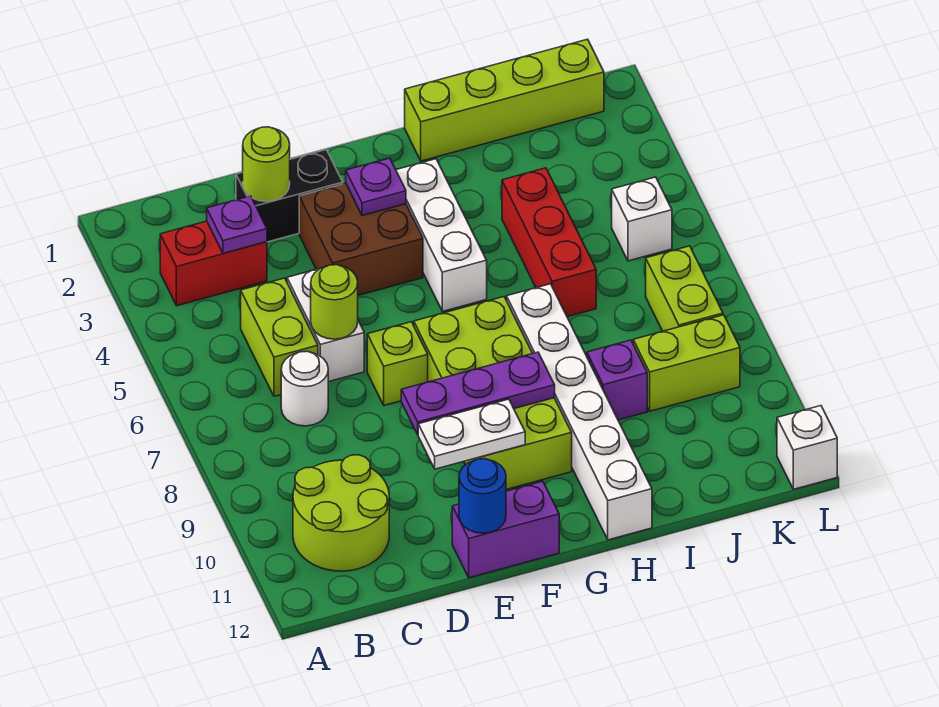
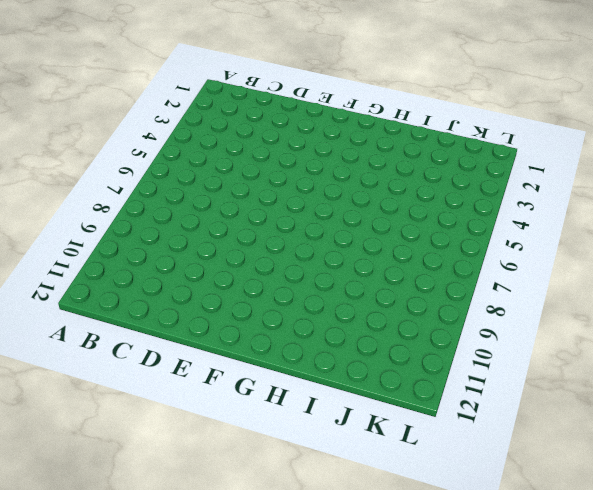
none -> red 1x2 brick [160,221,267,306]
none -> lime 2x2 round brick [293,455,389,571]
none -> lime 1x2 brick [241,278,318,396]

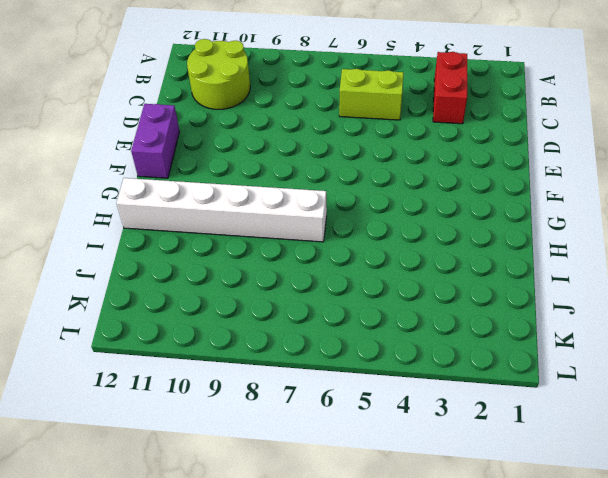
none -> white 1x1 round brick [281,351,328,426]
none -> black 1x2 brick [236,150,343,242]
none -> white 1x2 brick [287,269,364,382]

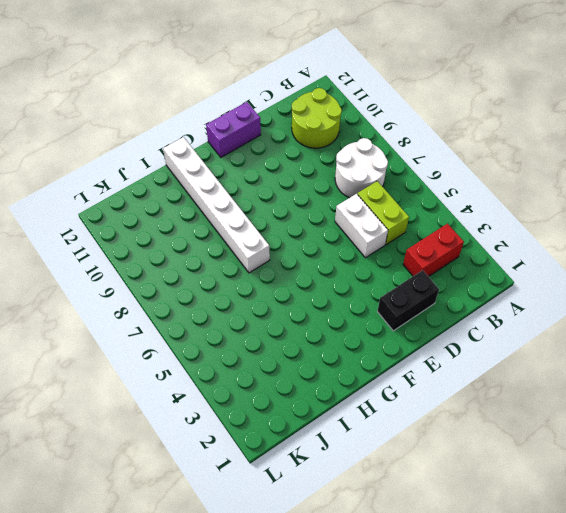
white 2x2 round brick [335,138,388,198] -> white 1x1 round brick [281,351,328,426]
none -> brown 2x2 brick [299,183,423,295]
none -> lime 1x1 brick [367,322,428,406]
none -> lime 2x4 brick [414,297,572,490]

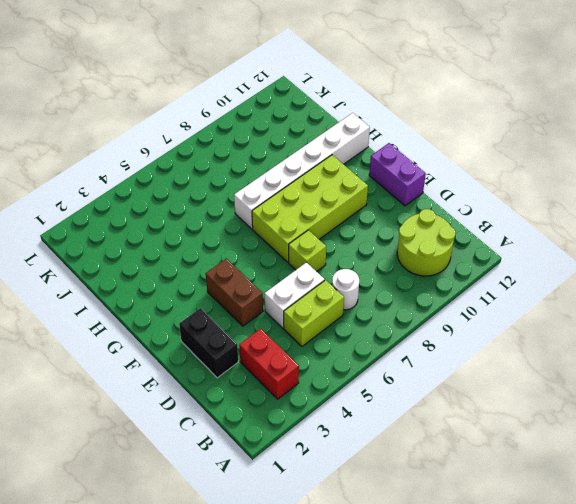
brown 1x2 brick [206,259,263,326] -> brown 2x2 brick [299,183,423,295]
none -> white 1x3 brick [396,159,487,311]
none -> lime 1x4 brick [405,39,604,161]
none -> red 1x3 brick [502,168,596,317]

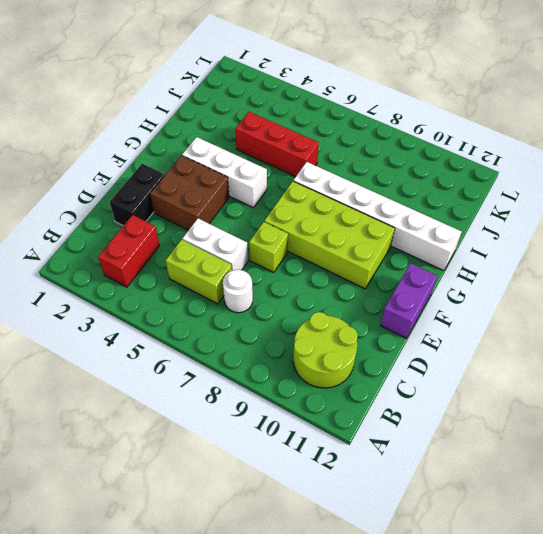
none -> lime 1x4 brick [405,39,604,161]
none -> purple 1x1 brick [587,340,647,420]
none -> lime 1x2 brick [633,315,740,411]

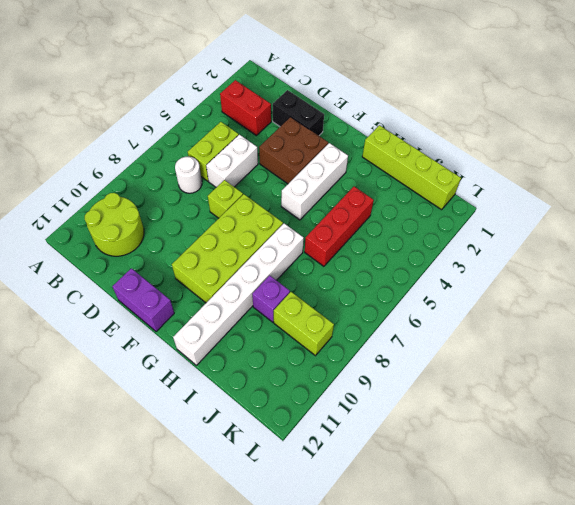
none -> white 1x1 brick [612,177,672,261]
none -> lime 1x2 brick [646,246,723,331]
none -> white 1x1 brick [777,406,837,489]

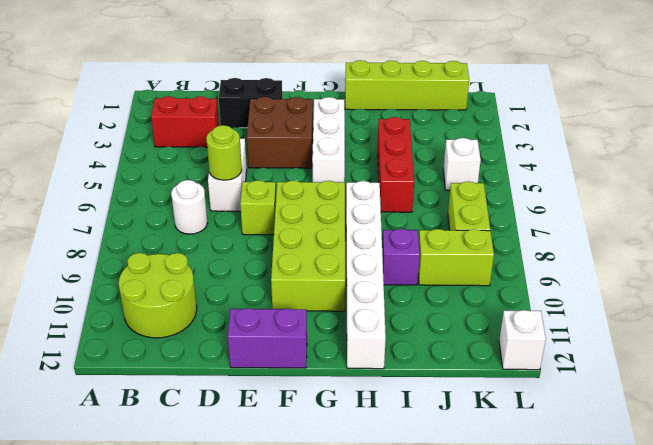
none -> lime 1x2 brick [241,278,318,396]
none -> purple 1x1 plate [207,196,267,253]
none -> lime 1x1 round brick [243,127,290,201]

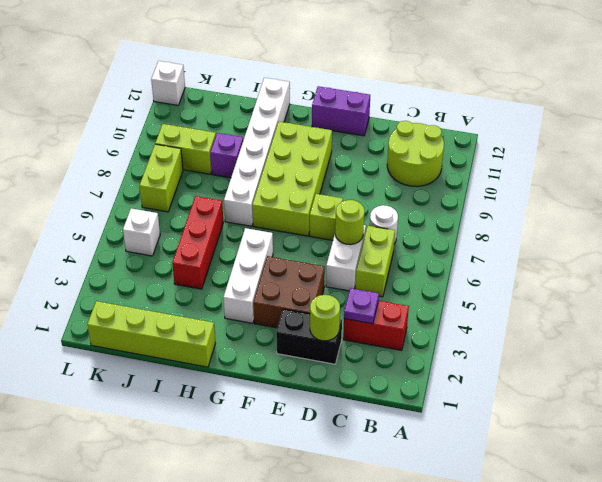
none -> purple 1x3 plate [401,352,555,434]
none -> white 1x2 plate [418,399,525,469]
none -> blue 1x1 round brick [459,459,506,533]

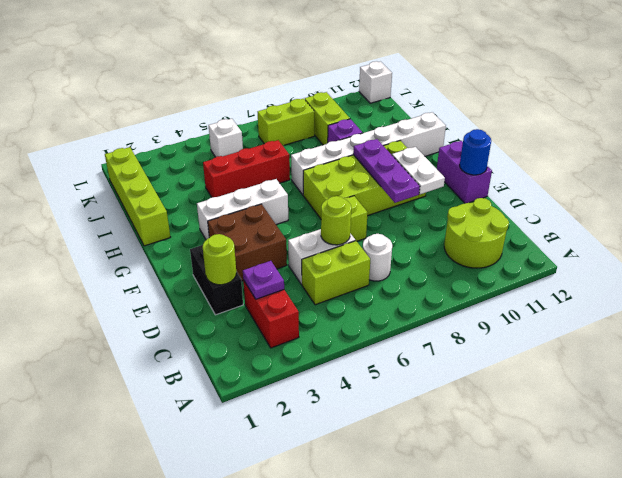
none -> purple 1x1 plate [346,158,406,216]

